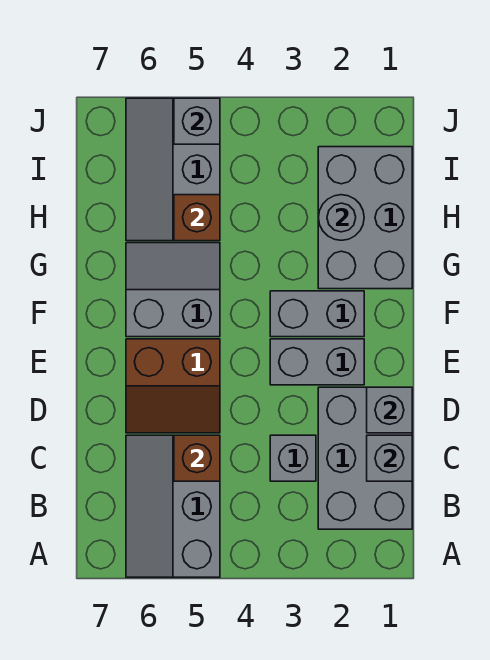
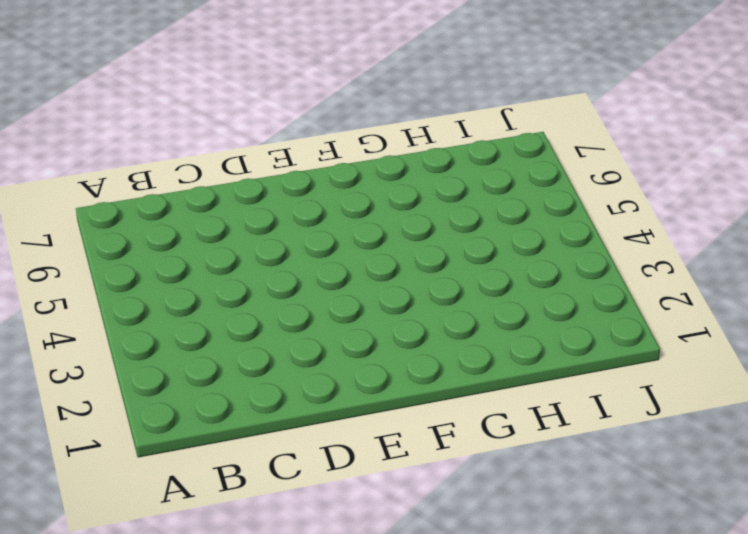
none -> grey 2x3 slope [126,435,220,577]
none -> grey 2x3 brick [318,387,412,529]
none -> grey 1x1 brick [270,435,316,481]

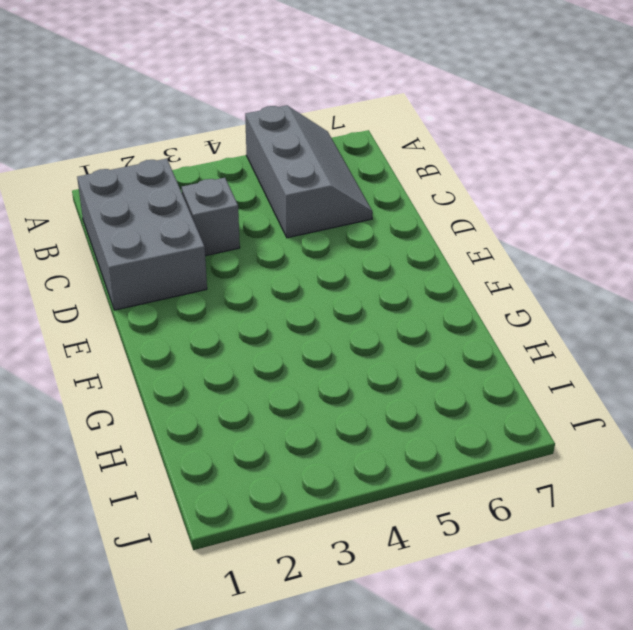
none -> brown 2x2 slope [126,339,220,433]
none -> grey 1x2 brick [270,339,364,385]
none -> grey 1x2 brick [270,291,364,337]

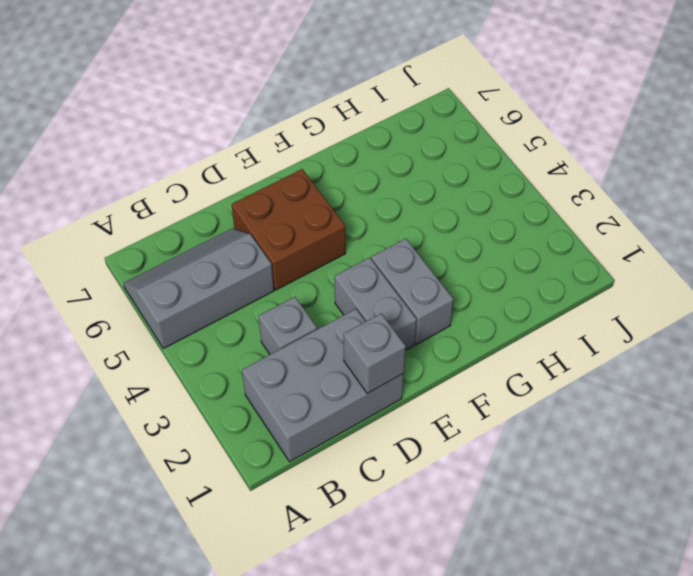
brown 2x2 brick [232,169,346,290] -> brown 2x2 slope [126,339,220,433]
none -> grey 2x2 slope [126,243,220,337]
none -> grey 2x3 brick [318,147,412,289]
none -> grey 2x3 slope [126,98,220,241]

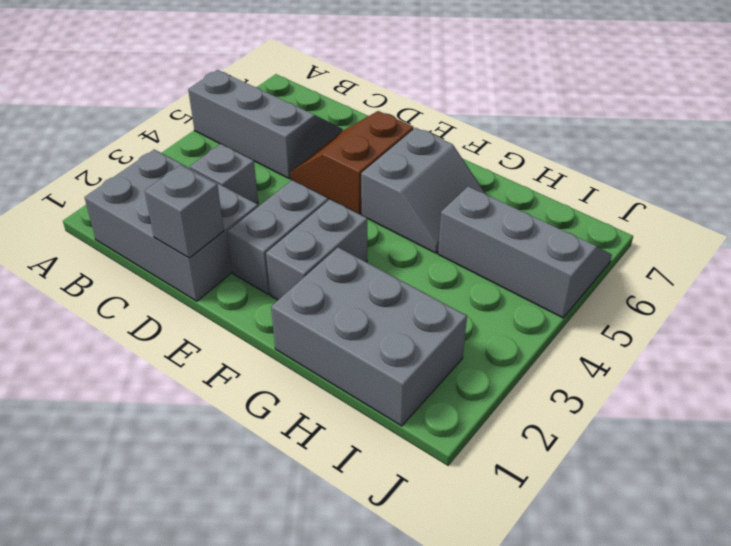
none -> grey 1x1 brick [367,435,412,481]
none -> brown 1x1 brick [174,435,220,481]
none -> grey 1x1 round brick [318,195,364,240]

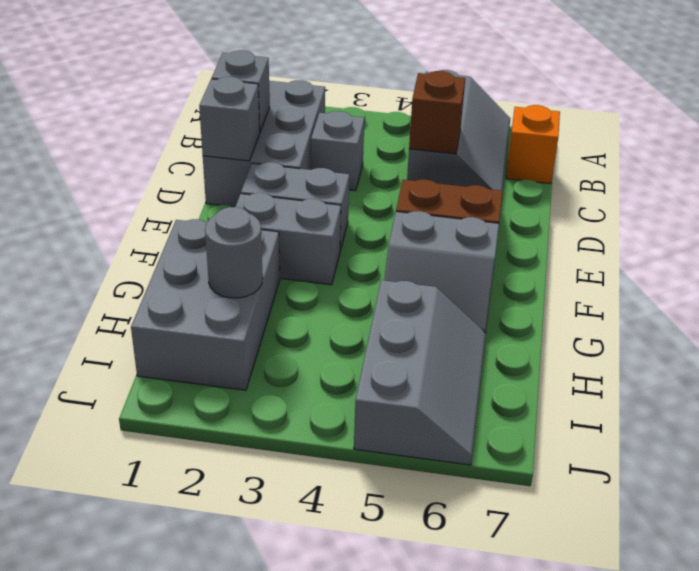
orange 1x1 brick [506,105,560,184] -> none
none -> brown 1x1 brick [174,195,220,241]
none -> grey 1x1 brick [174,98,220,144]

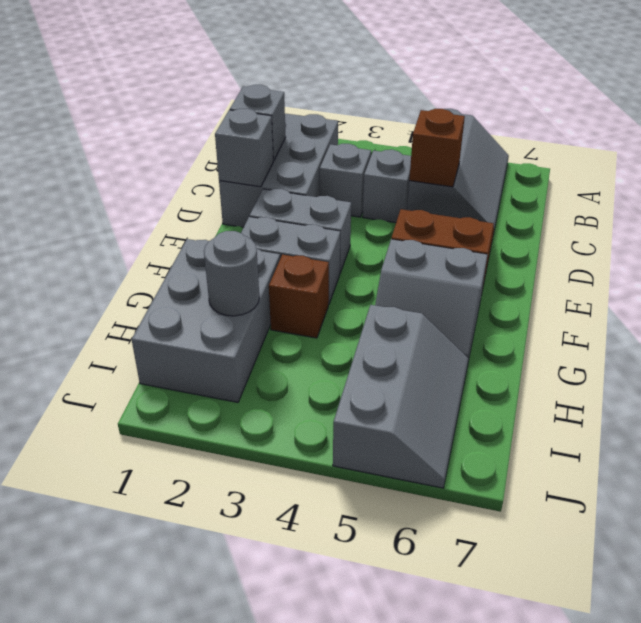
grey 1x1 brick [363,150,411,223] -> grey 1x1 brick moved to [174,98,220,144]
brown 1x1 brick [269,255,329,338] -> brown 1x1 brick moved to [174,195,220,241]

